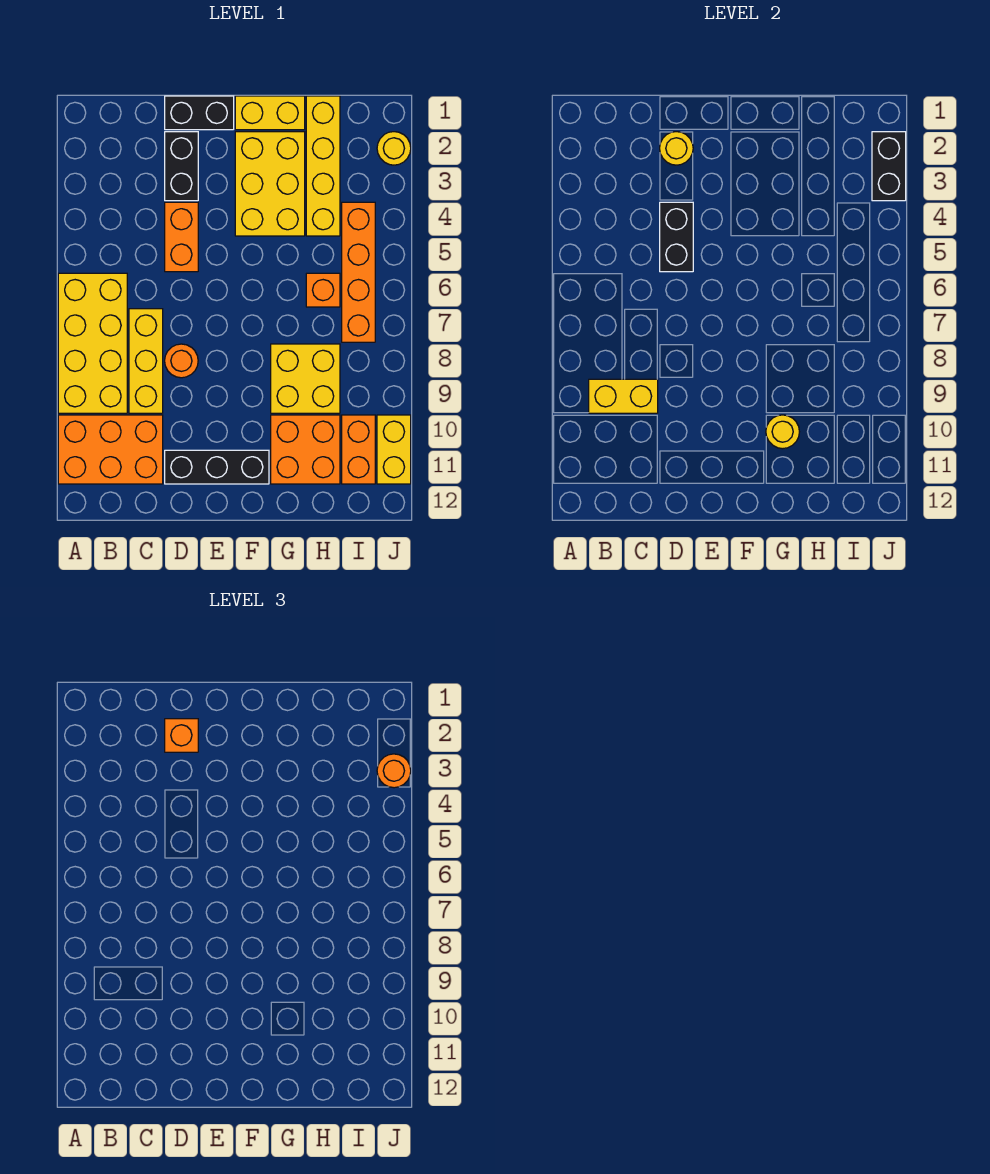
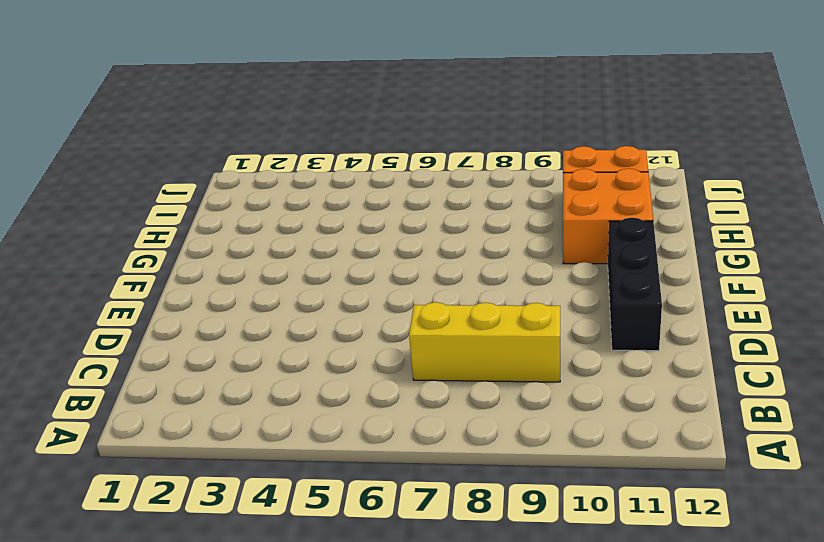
none -> yellow 2x4 brick [58,273,127,413]
none -> orange 2x3 brick [58,415,163,484]
none -> black 1x2 brick [165,96,234,130]

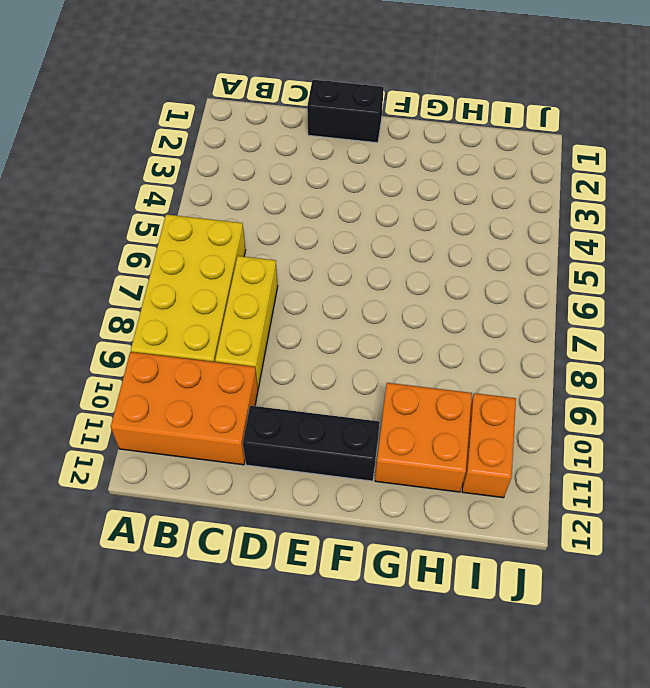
none -> black 1x2 brick [165,132,198,201]
none -> orange 1x2 brick [165,202,198,272]
none -> orange 1x1 round brick [165,344,198,378]

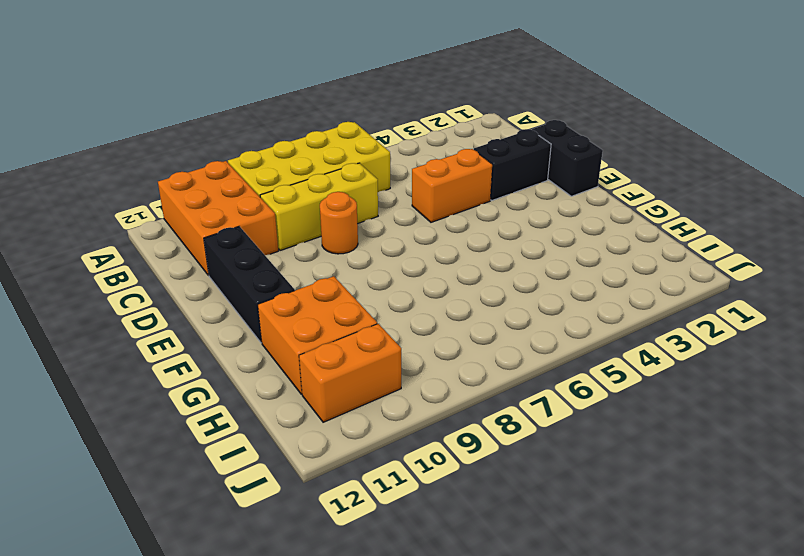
none -> yellow 1x2 brick [235,96,305,130]
none -> yellow 2x3 brick [235,132,305,236]
none -> yellow 2x2 brick [271,344,340,413]

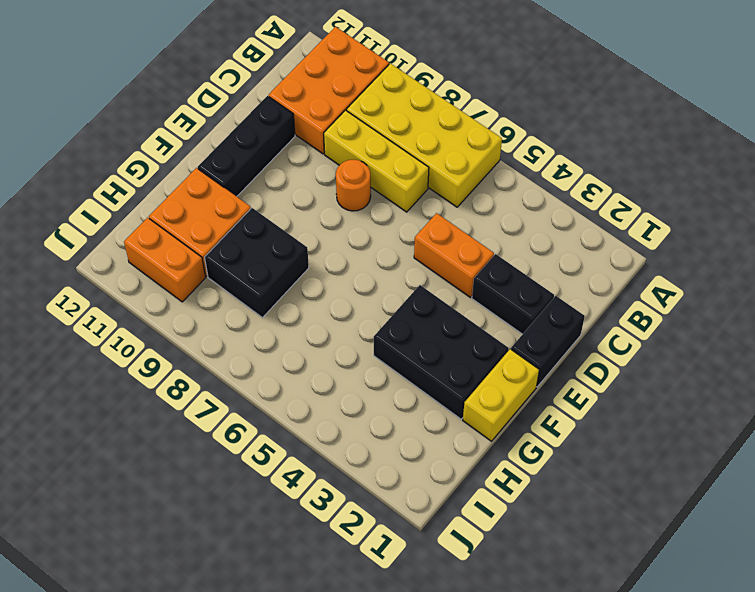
black 2x3 brick [374,285,509,419] -> yellow 2x3 brick [235,132,305,236]
black 2x2 brick [205,208,309,318] -> yellow 2x2 brick [271,344,340,413]
none -> yellow 1x4 brick [306,96,340,236]
none -> orange 1x1 brick [306,273,340,307]
none -> orange 1x4 brick [342,202,375,342]

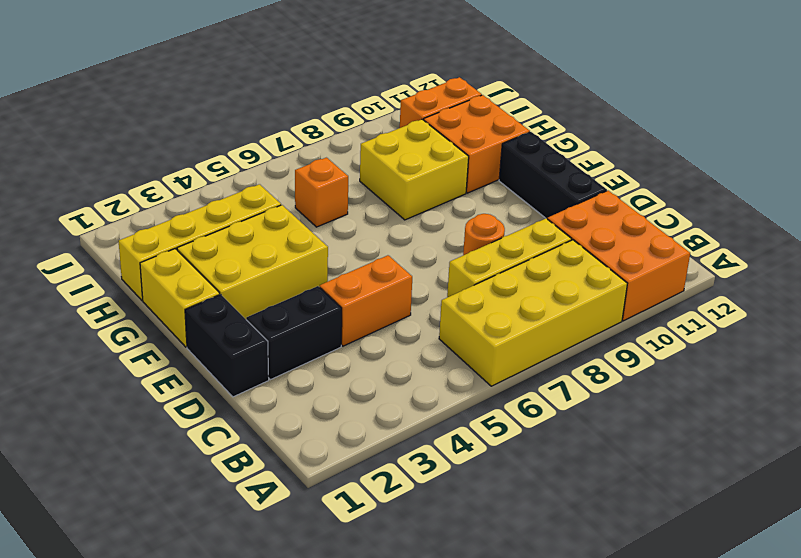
none -> orange 1x4 brick [342,202,375,342]
none -> yellow 1x1 round brick [377,132,411,165]
none -> yellow 1x2 brick [377,415,411,484]

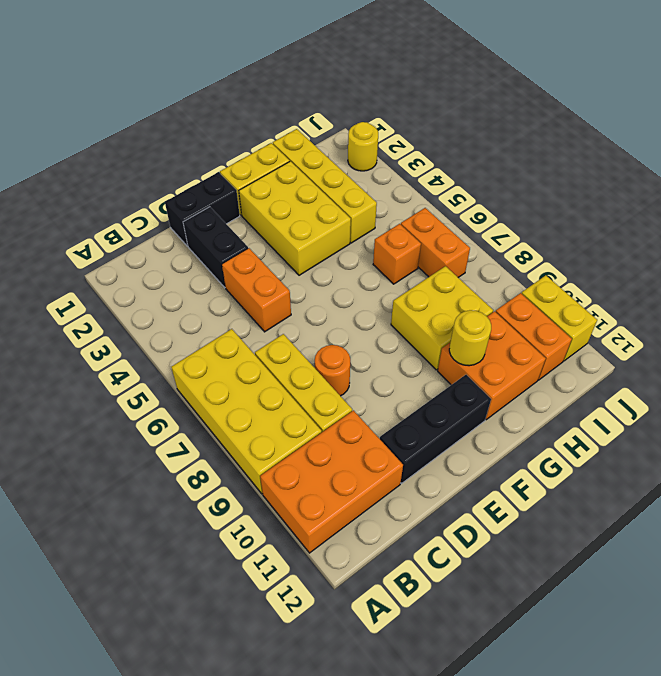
orange 1x2 brick [401,208,470,277] -> orange 1x4 brick [342,202,375,342]
none -> yellow 1x2 brick [589,379,658,413]
none -> yellow 1x1 round brick [660,132,693,165]
none -> black 1x2 brick [660,202,693,272]

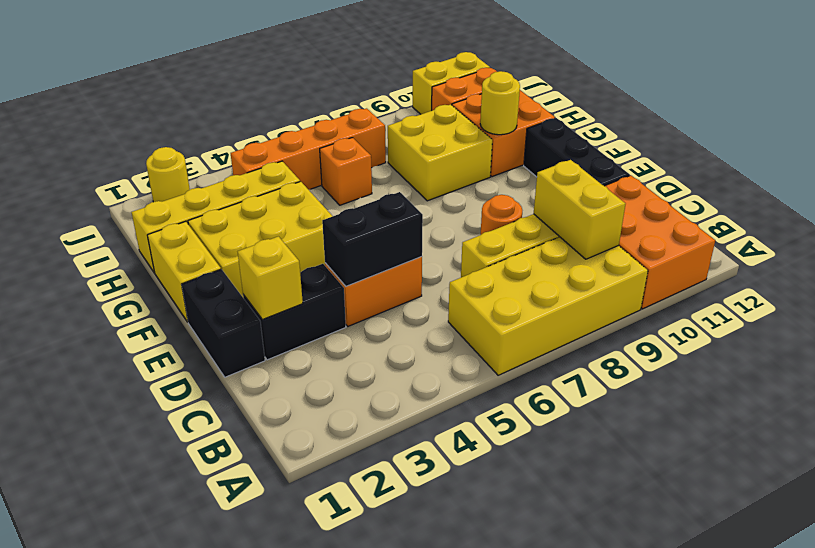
yellow 1x1 brick [238,236,303,319] -> yellow 1x1 round brick [660,132,693,165]
none -> black 1x2 brick [872,132,906,201]
none -> orange 1x1 brick [165,719,198,752]
none -> orange 1x1 round brick [377,754,411,788]

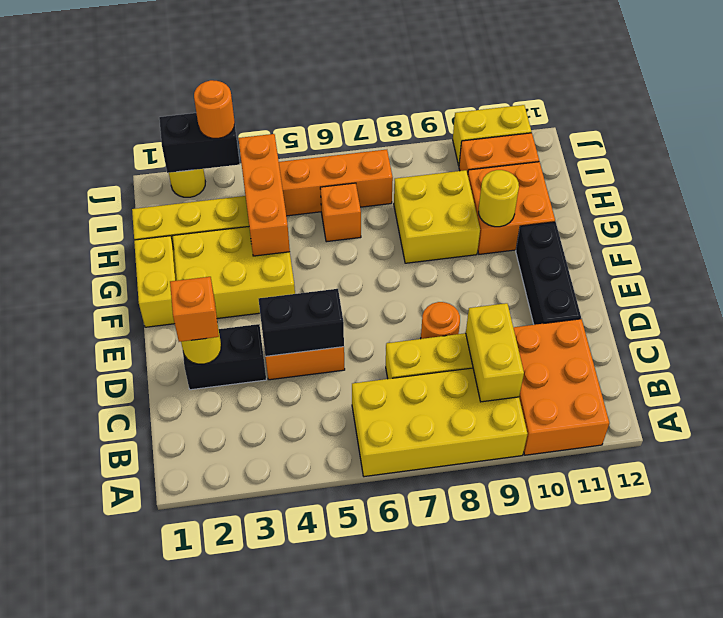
orange 1x3 brick [239,134,290,256] -> none
none -> black 1x2 brick [165,96,234,130]

